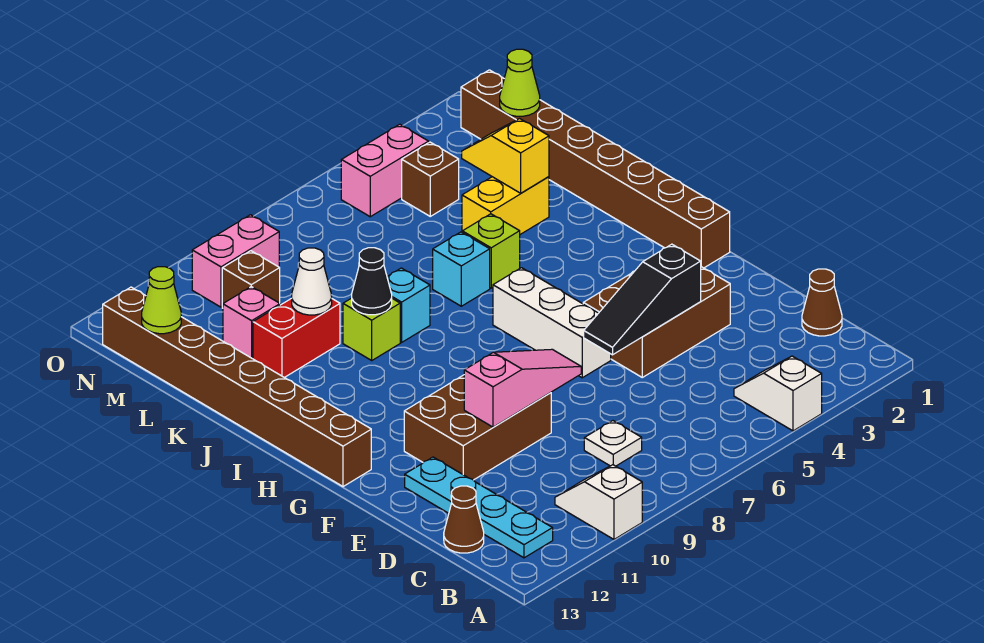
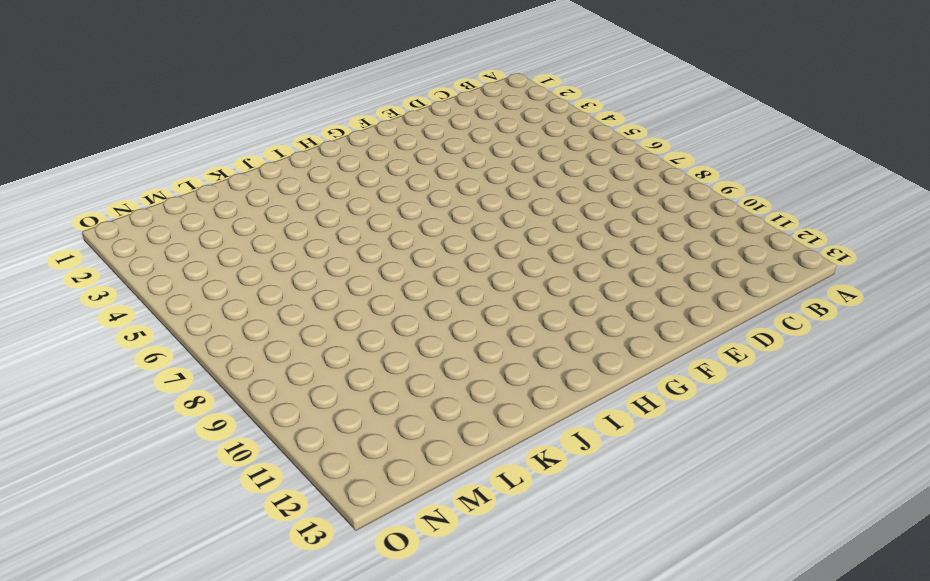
none -> white 1x2 slope [734,356,822,431]
none -> white 1x2 slope [555,465,642,539]
none -> cyan 1x4 plate [405,457,553,558]

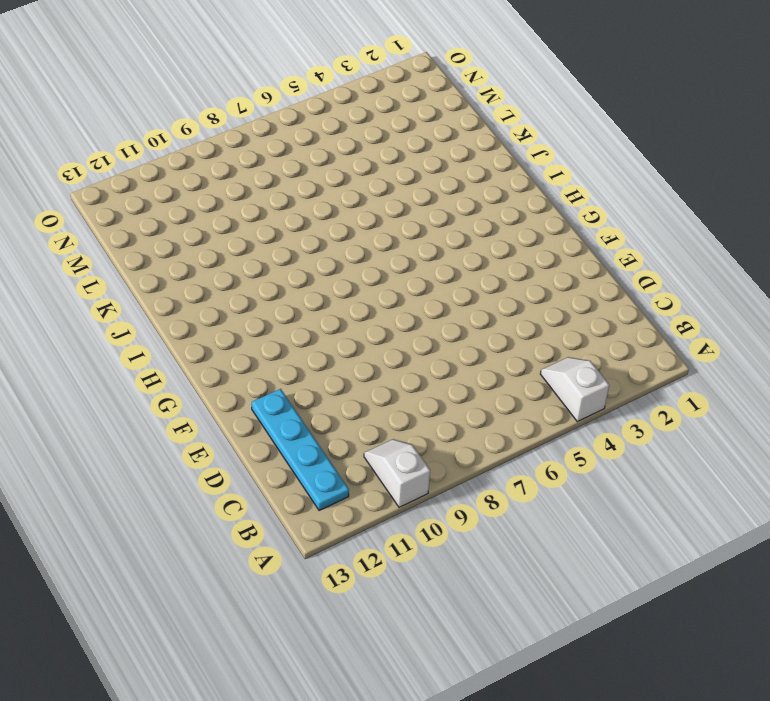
none -> brown 1x1 cone [802,269,842,336]
none -> white 1x1 plate [584,421,642,466]
none -> brown 1x1 cone [444,486,484,553]

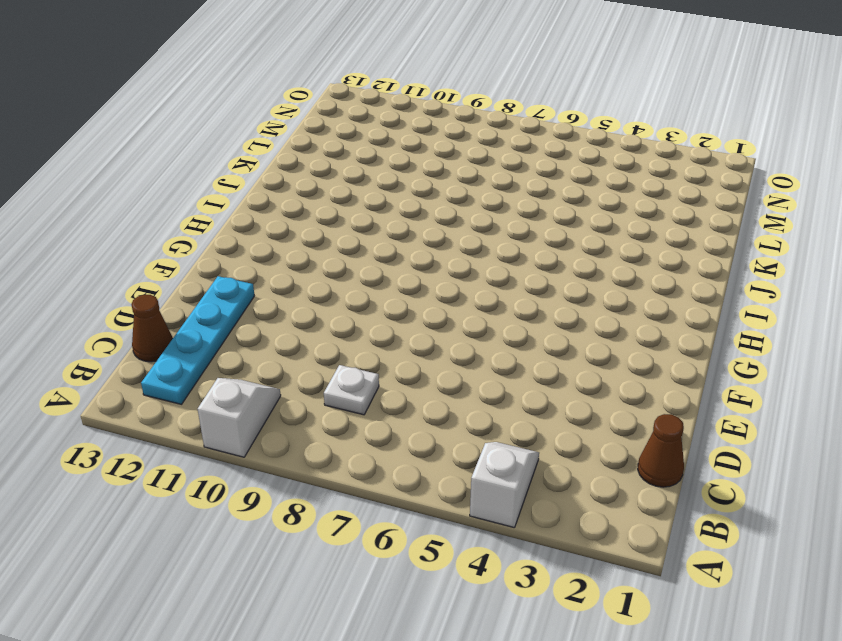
none -> brown 2x3 brick [583,267,730,377]
none -> brown 2x3 brick [404,375,551,480]
none -> white 1x3 brick [493,268,611,378]

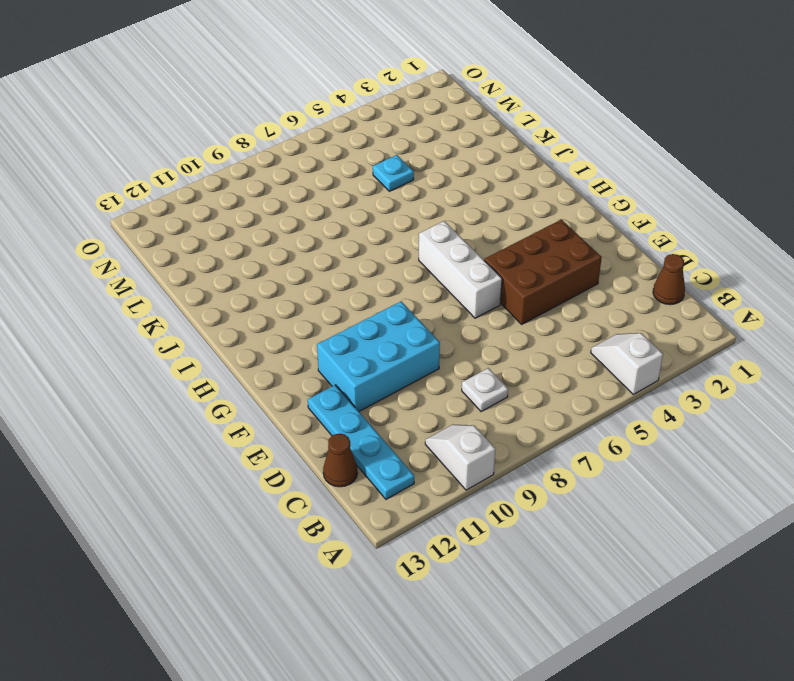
cyan 2x3 brick [317,301,440,411] -> brown 2x3 brick [404,375,551,480]
cyan 1x1 plate [373,155,414,191] -> none
none -> brown 1x8 brick [461,70,730,268]
none -> brown 1x8 brick [103,287,371,487]
none -> lime 1x1 brick [462,214,520,288]

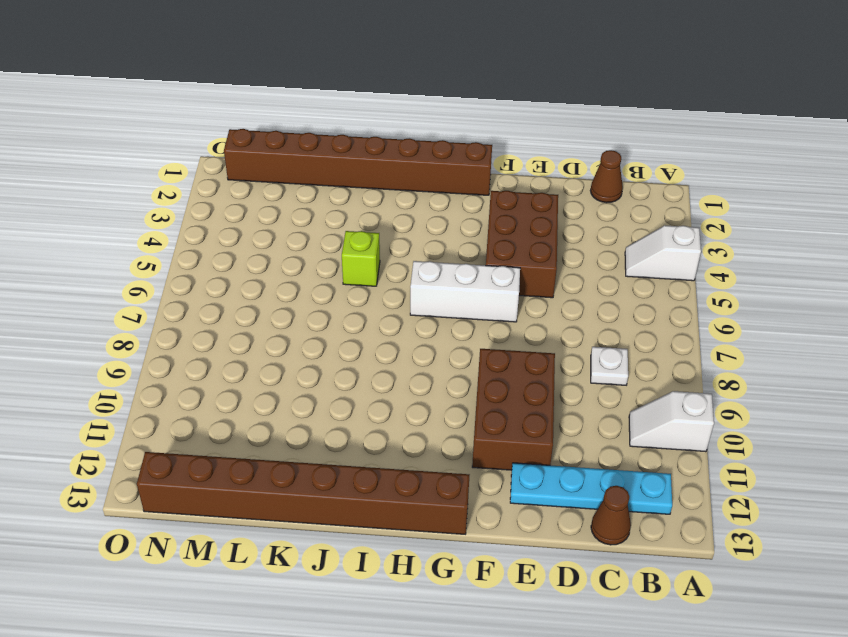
none -> cyan 1x1 brick [433,232,490,306]
none -> cyan 1x1 brick [387,268,430,342]
none -> lime 1x1 brick [343,298,400,360]

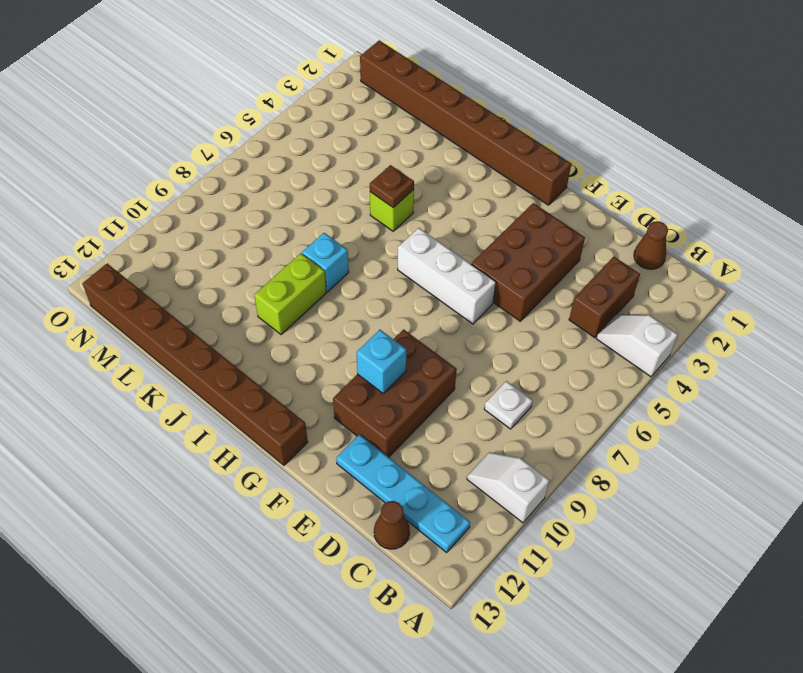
brown 1x2 brick [569,257,640,338] -> none
cyan 1x1 brick [356,330,406,393] -> cyan 1x1 brick moved to [433,232,490,306]
brown 1x1 plate [370,165,414,208] -> none
lime 1x2 brick [254,253,326,335] -> lime 1x1 brick [343,298,400,360]
none -> yellow 1x2 brick [462,177,549,234]
none -> red 1x2 brick [253,298,340,377]
none -> pink 1x1 brick [223,287,280,359]

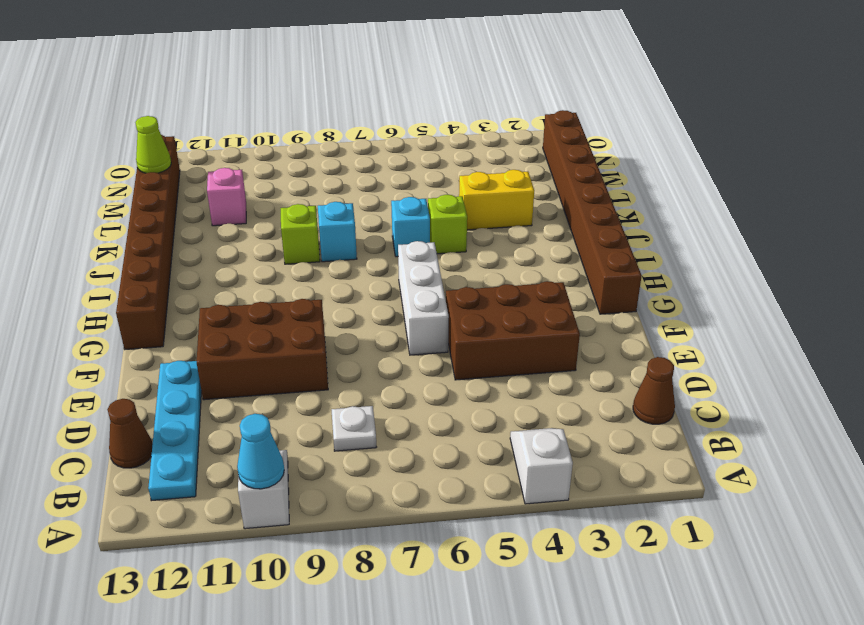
cyan 1x1 cone [237,414,284,489] -> none
none -> red 1x2 brick [253,298,340,377]
none -> brown 1x1 brick [402,142,459,216]
none -> brown 1x1 brick [222,251,280,308]

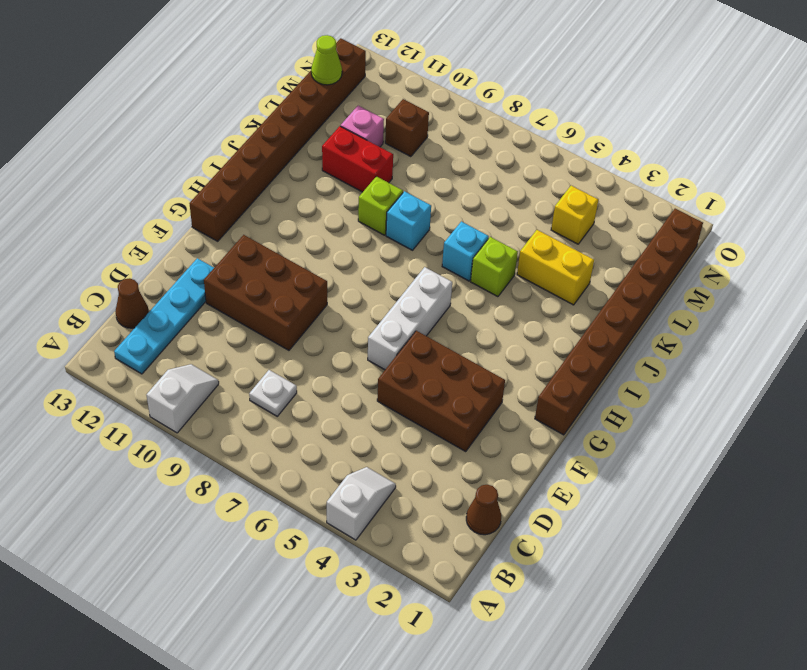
yellow 1x1 brick [551,186,598,244] -> brown 1x1 brick [402,142,459,216]
none -> pink 1x2 brick [341,124,429,217]
none -> pink 1x2 brick [192,215,279,307]
none -> black 1x3 slope [584,244,701,355]

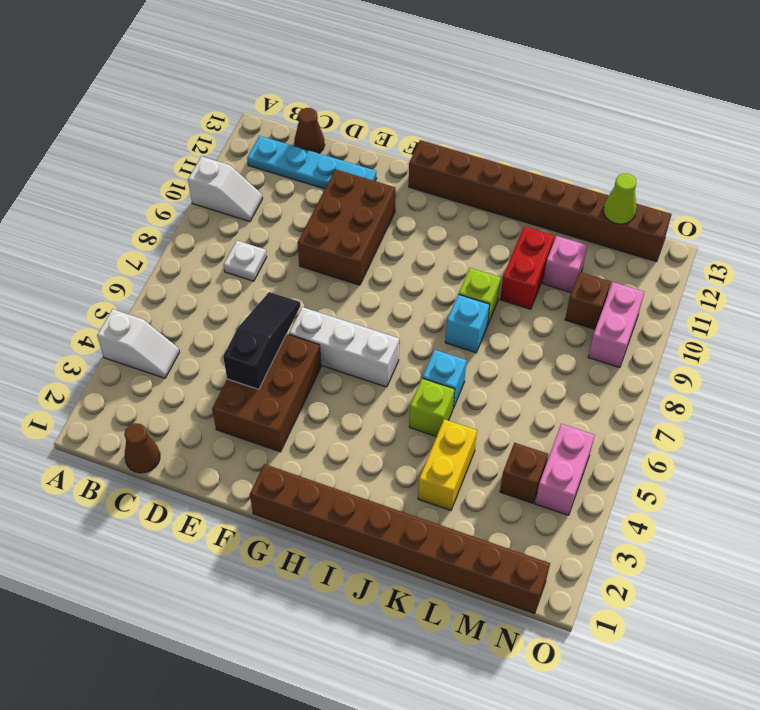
none -> pink 1x3 slope [464,349,581,427]
none -> black 1x1 cone [352,248,392,315]
none -> yellow 1x2 slope [462,119,549,193]

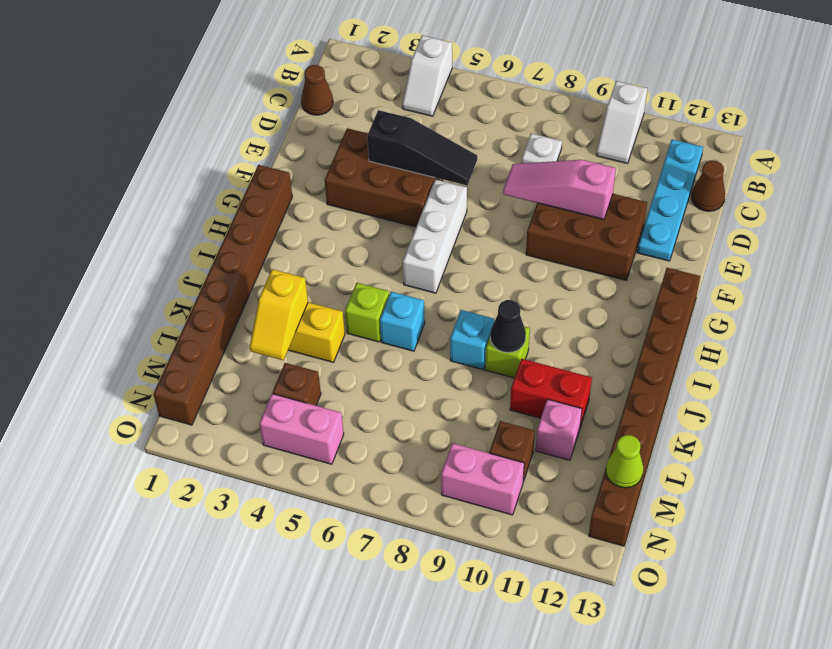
none -> white 1x1 cone [292,248,332,315]
none -> lime 1x1 cone [500,49,540,116]

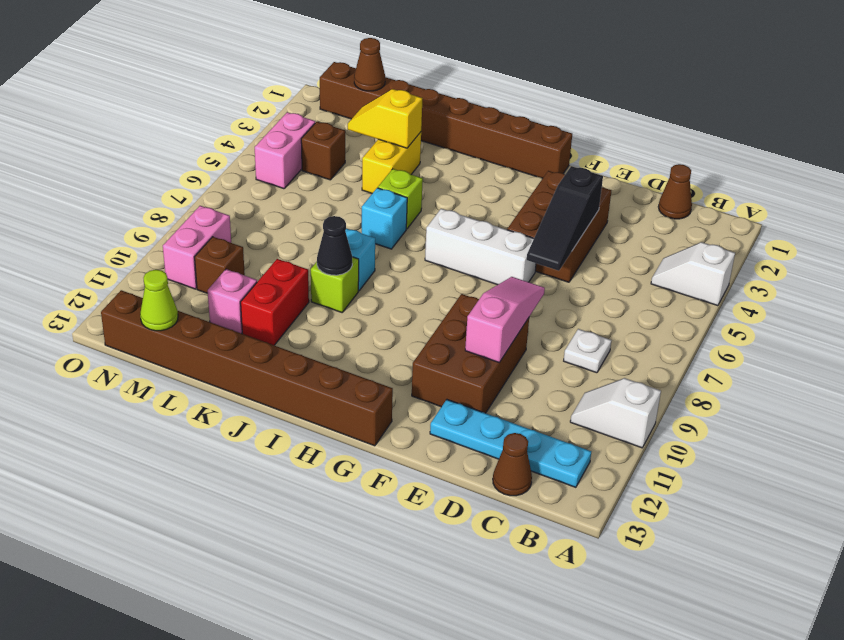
brown 1x1 cone [354,38,385,91] -> lime 1x1 cone [500,49,540,116]
none -> white 1x1 cone [292,248,332,315]

